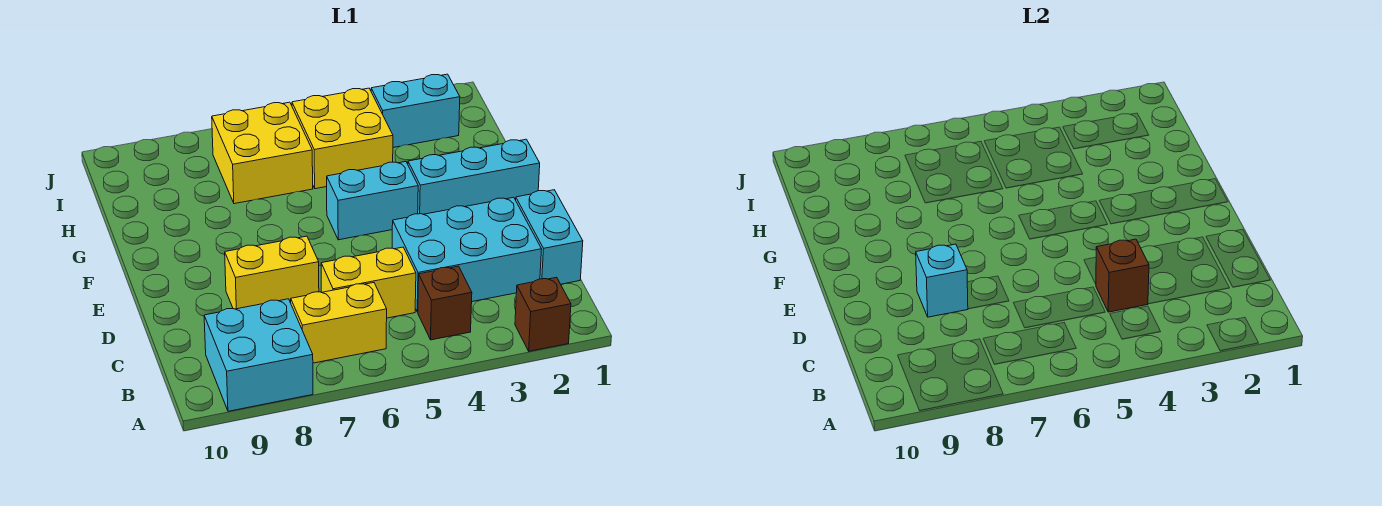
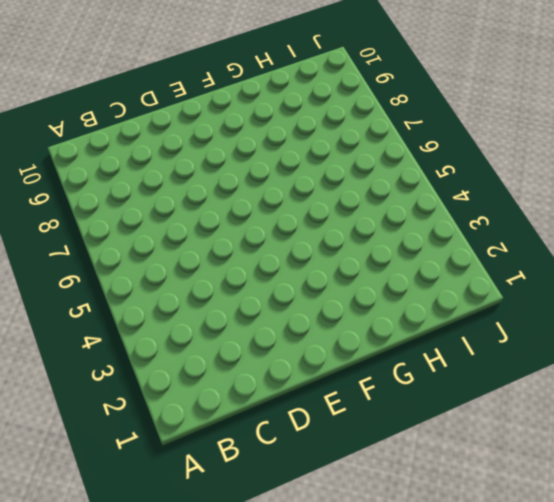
none -> brown 1x1 brick [515,277,571,351]
none -> cyan 2x2 brick [204,299,313,411]
none -> brown 1x1 brick [418,266,472,340]

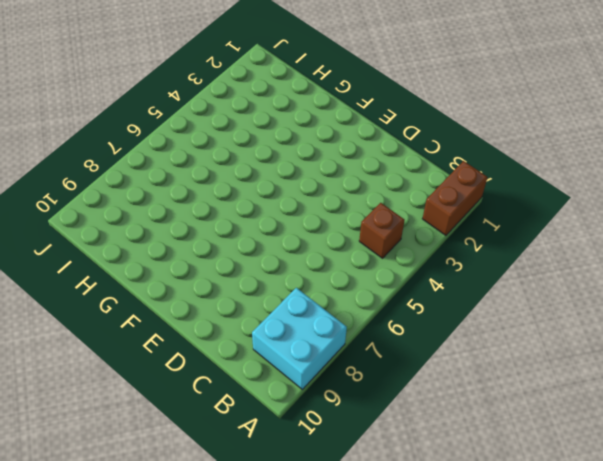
brown 1x2 brick [422,161,487,235] -> brown 1x1 brick [515,277,571,351]
none -> yellow 1x2 brick [291,283,387,363]
none -> cyan 1x2 brick [516,190,583,284]
none -> cyan 2x3 brick [392,197,542,312]

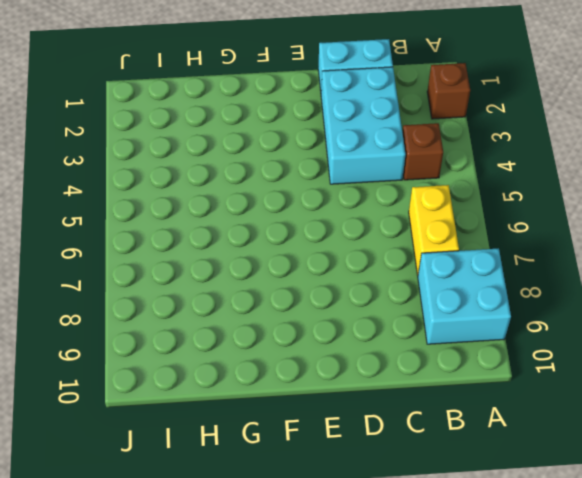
none -> yellow 1x2 brick [321,247,416,318]
none -> yellow 1x2 brick [225,236,319,309]
none -> cyan 1x3 brick [408,139,540,214]

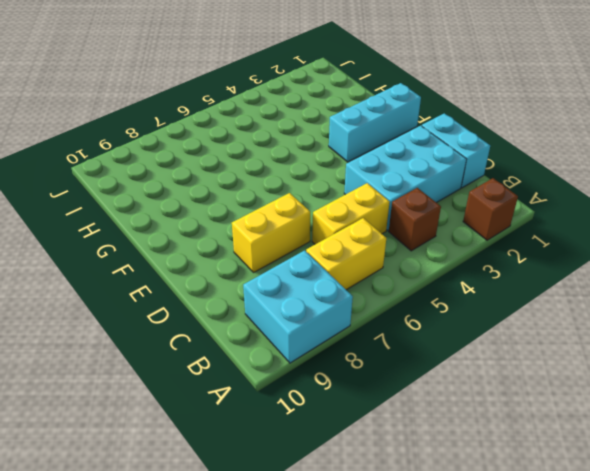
none -> cyan 1x2 brick [327,162,418,240]
none -> yellow 2x2 brick [292,88,393,189]
none -> yellow 2x2 brick [212,102,313,204]

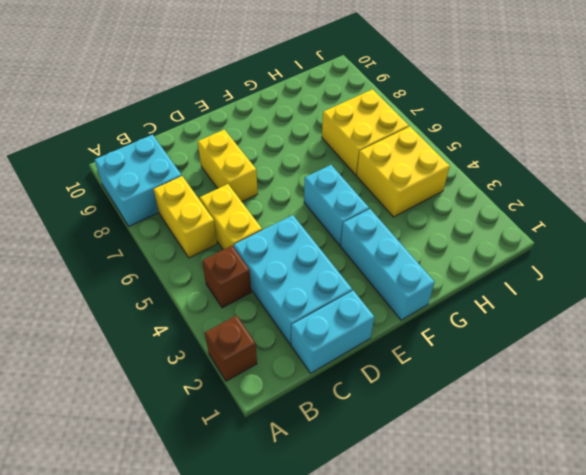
none -> cyan 1x2 brick [371,74,460,148]
none -> brown 1x1 brick [1096,239,1149,312]
none -> cyan 1x1 brick [916,244,968,317]

